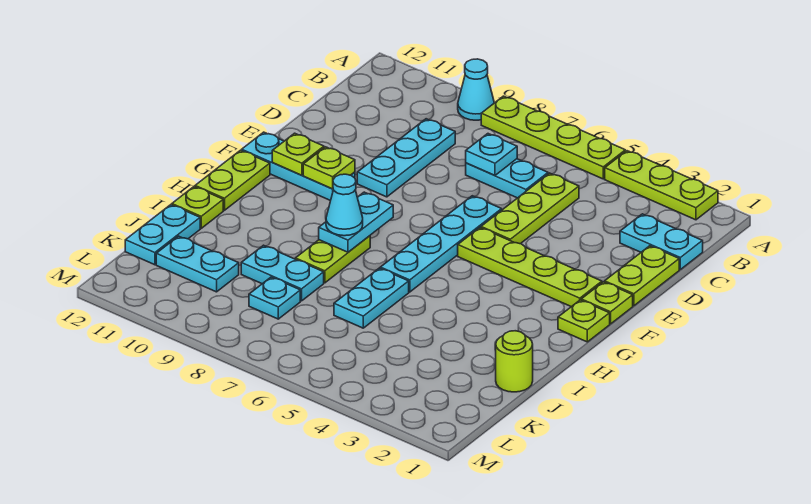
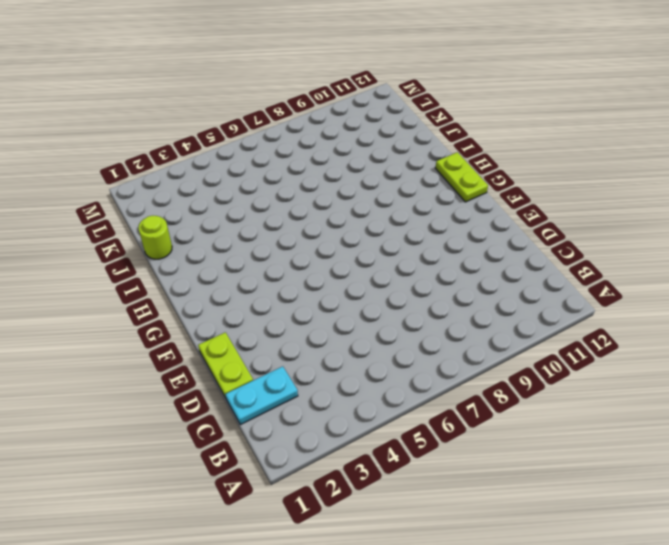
none -> lime 1x3 plate [605,151,718,220]
none -> lime 1x4 plate [481,96,625,179]
none -> cyan 1x1 cone [458,59,494,120]

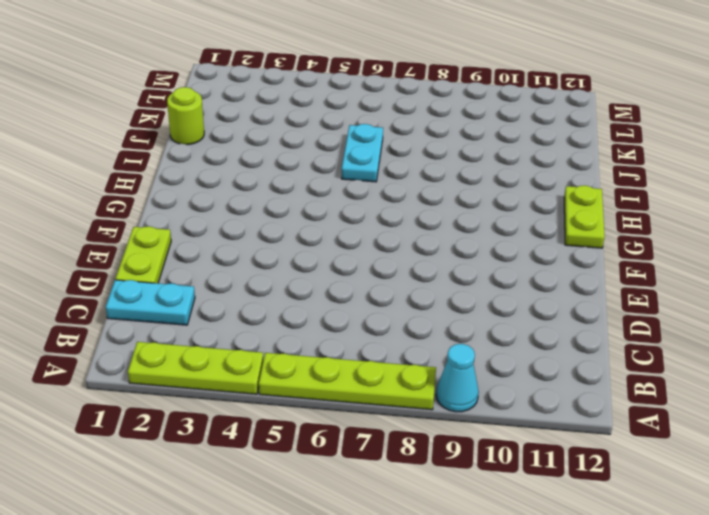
none -> lime 1x3 plate [481,173,579,244]
none -> cyan 1x2 plate [466,159,548,198]
none -> cyan 1x3 plate [357,119,455,197]

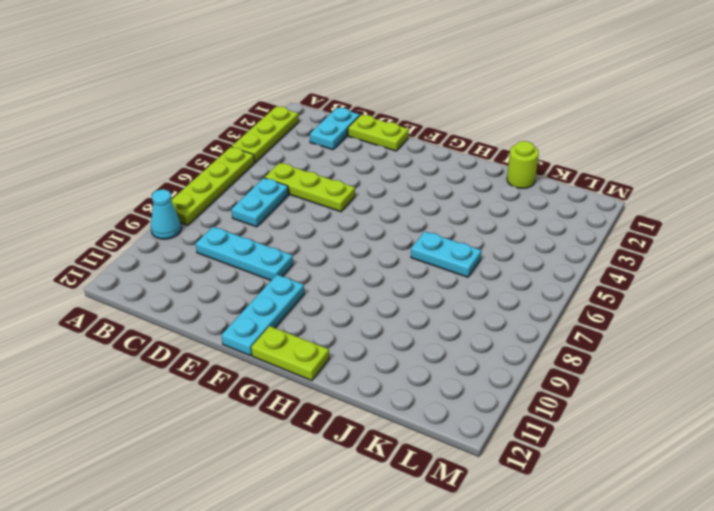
none -> cyan 1x4 plate [380,196,502,292]
none -> lime 1x1 plate [581,282,633,324]
none -> lime 1x4 plate [458,228,602,307]

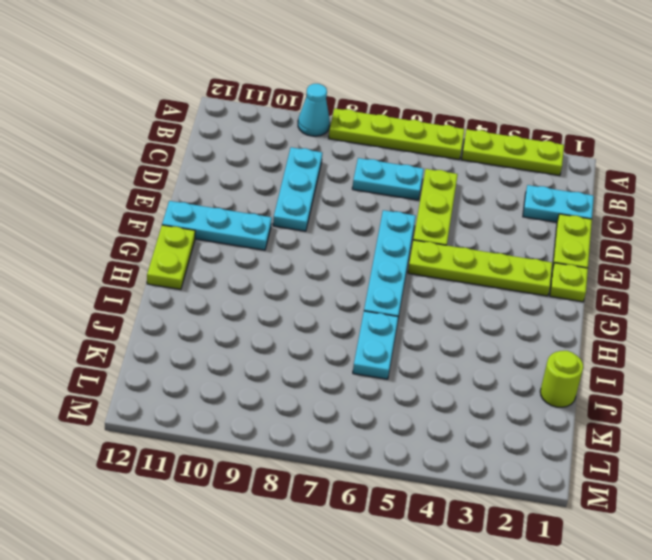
none -> lime 1x1 plate [558,300,610,342]
none -> lime 1x2 plate [295,236,370,283]
none -> lime 1x1 plate [172,187,223,228]

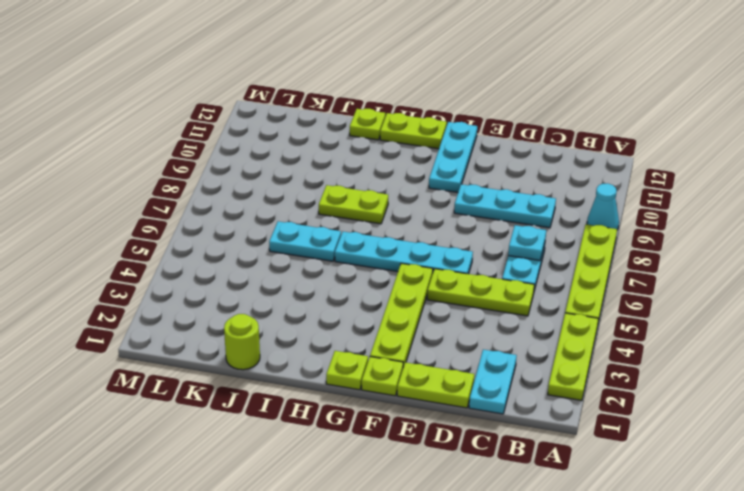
none -> cyan 1x2 plate [241,245,324,301]
none -> cyan 1x2 plate [125,205,200,265]
none -> cyan 1x1 plate [249,277,300,319]

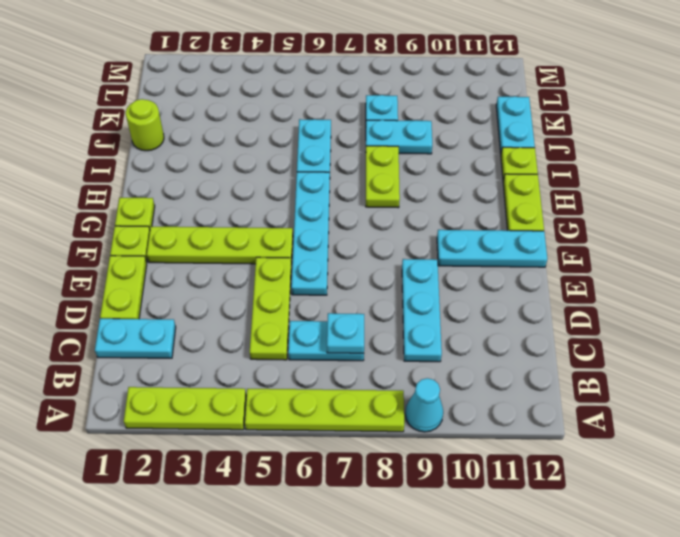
none -> cyan 1x2 plate [156,236,239,292]
none -> lime 1x1 plate [303,147,355,189]
none -> lime 1x1 plate [272,133,324,175]

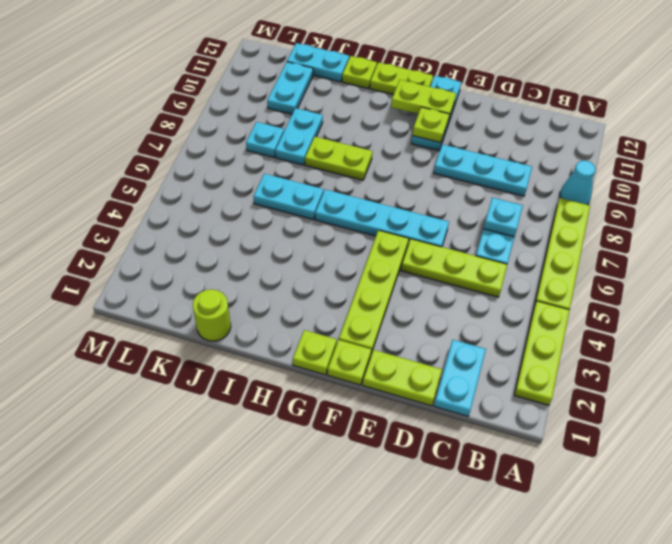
lime 1x2 plate [391,80,456,120] -> lime 1x1 plate [272,133,324,175]
none -> cyan 1x2 plate [319,192,393,252]
none -> cyan 1x1 cone [326,174,363,236]

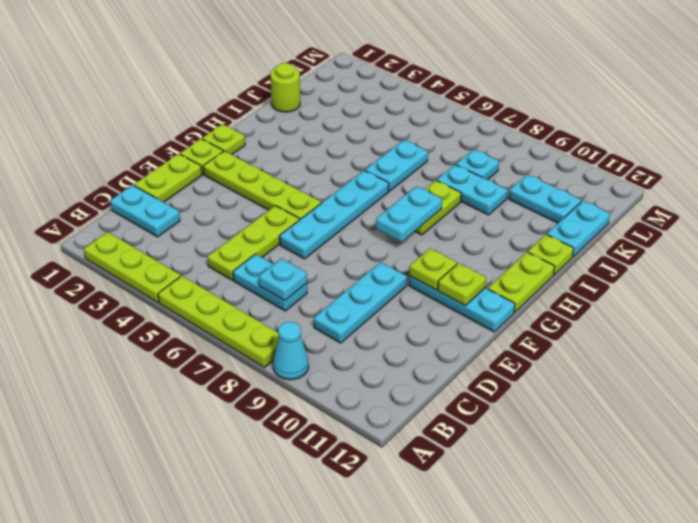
none -> cyan 1x1 cone [326,174,363,236]

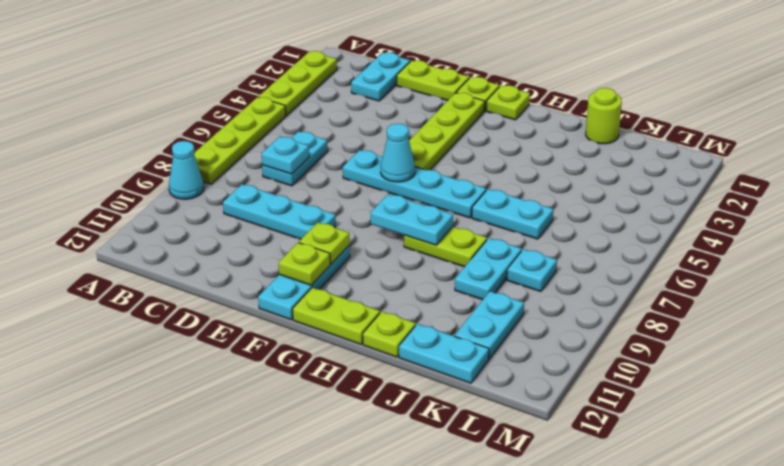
cyan 1x1 cone [381,124,415,182] -> cyan 1x1 cone moved to [326,174,363,236]
none -> lime 1x3 plate [481,173,579,244]

